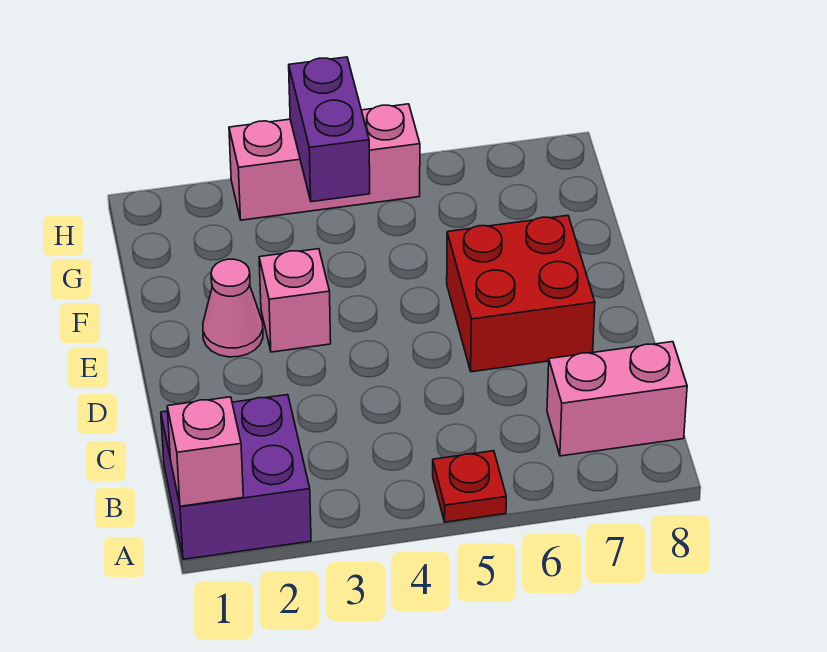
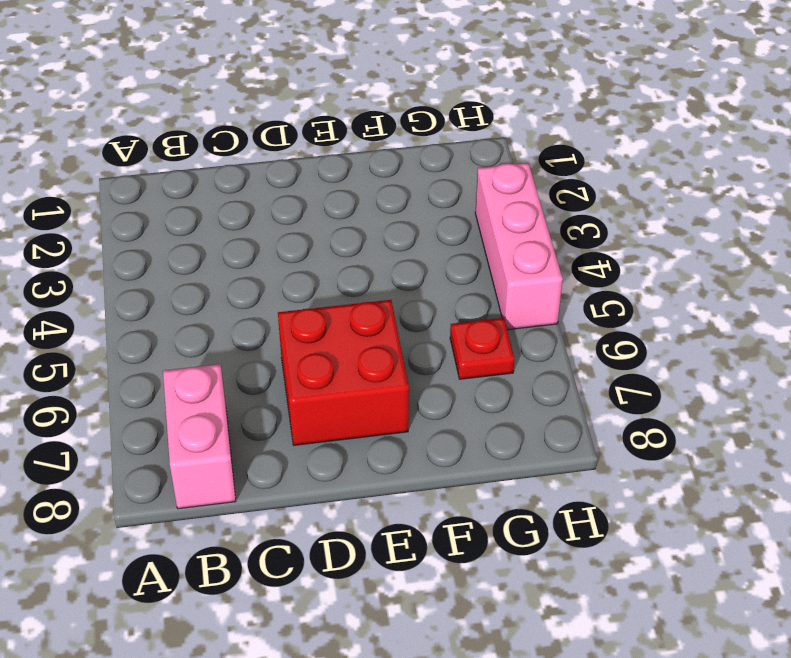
red 1x1 plate [450,318,515,379] -> red 1x1 plate moved to [433,451,506,522]
none -> purple 2x2 brick [161,395,311,559]
none -> pink 1x1 cone [203,259,263,357]

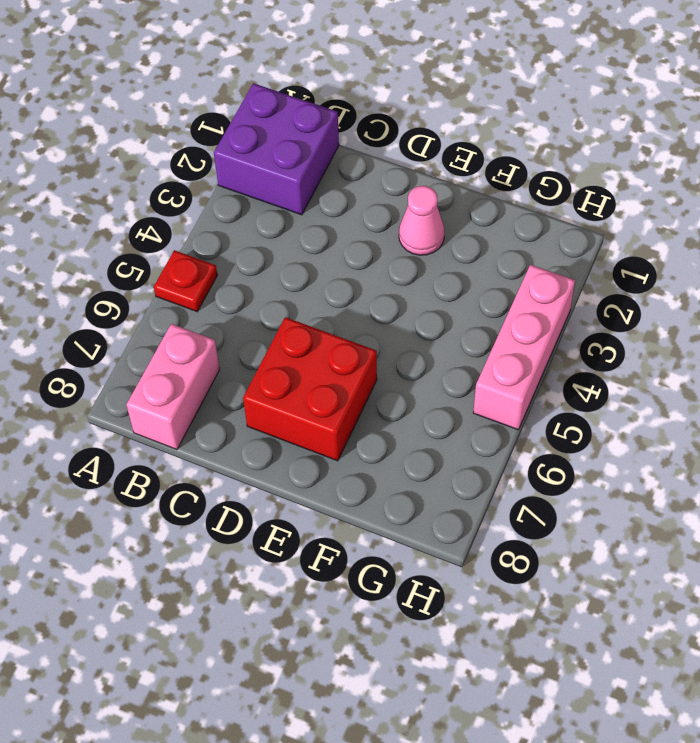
none -> pink 1x1 brick [259,249,331,352]
none -> pink 1x1 brick [167,397,243,506]

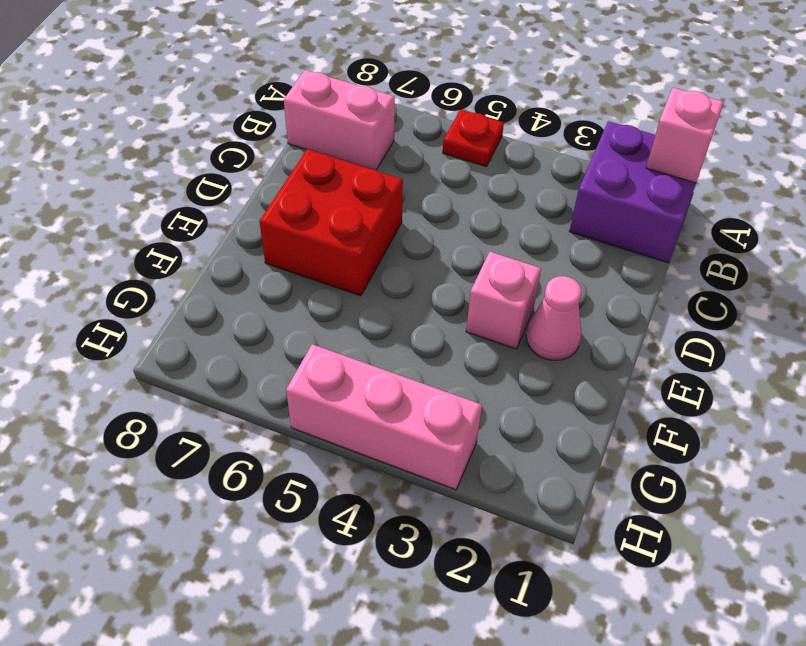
none -> purple 1x2 brick [289,57,370,202]

